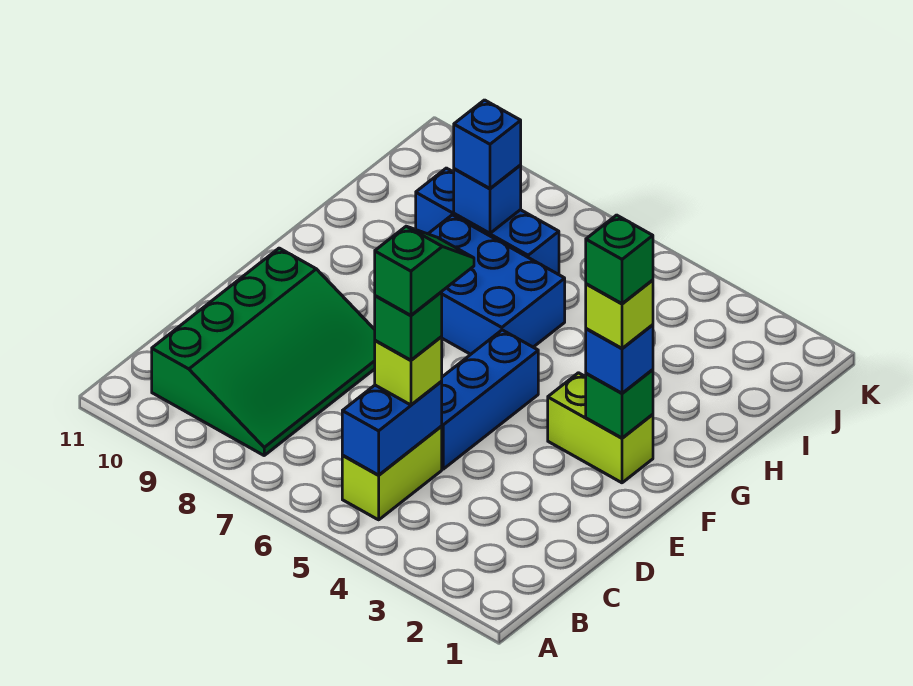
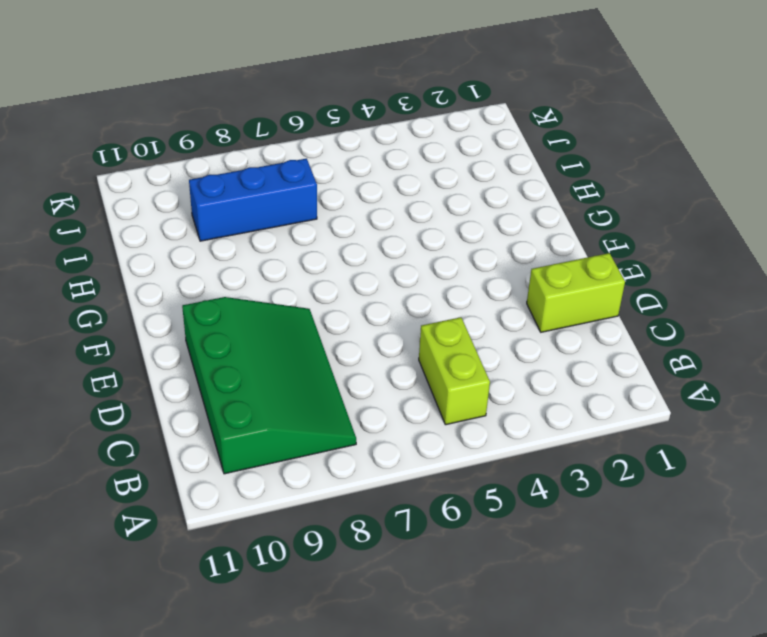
lime 1x2 brick [527,253,625,332] -> lime 1x2 brick moved to [548,373,653,483]
none -> blue 1x3 brick [441,330,538,469]
none -> blue 2x3 brick [428,215,565,354]
none -> blue 1x2 brick [342,381,442,475]

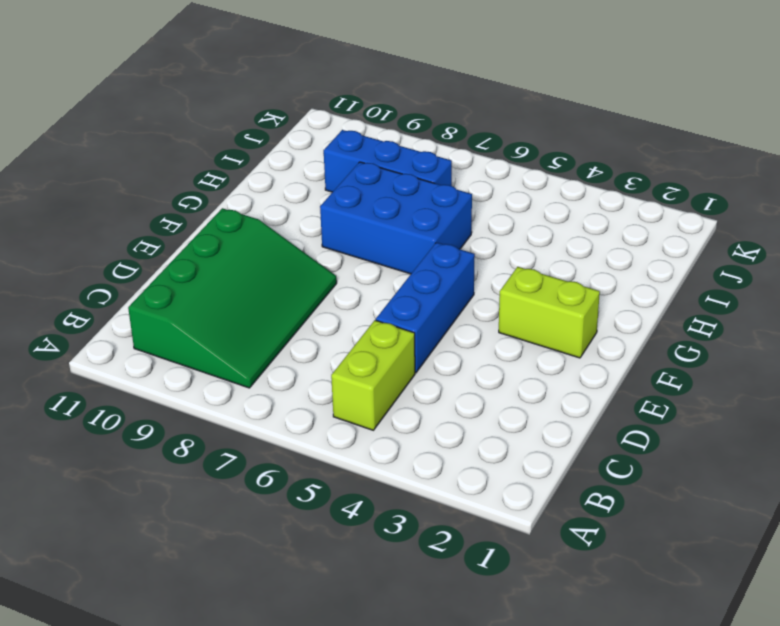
none -> blue 1x2 brick [342,381,442,475]
none -> green 1x1 brick [586,370,653,438]
none -> blue 1x1 brick [454,165,521,233]

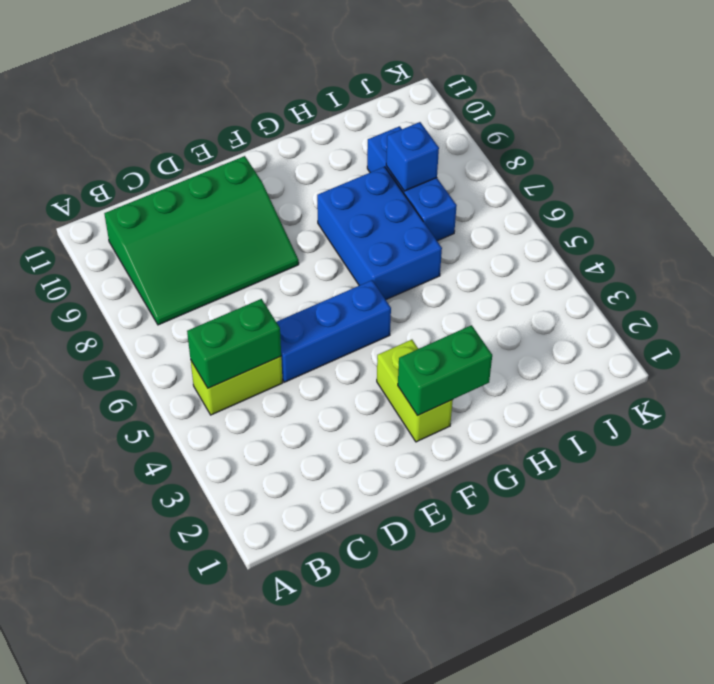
green 1x2 brick [187,299,281,388] -> blue 1x2 brick [342,381,442,475]
green 1x2 brick [398,325,492,416] -> green 1x1 brick [586,370,653,438]
none -> lime 1x1 brick [375,337,442,405]
none -> blue 1x1 brick [586,325,653,393]
none -> blue 1x1 brick [454,100,521,188]

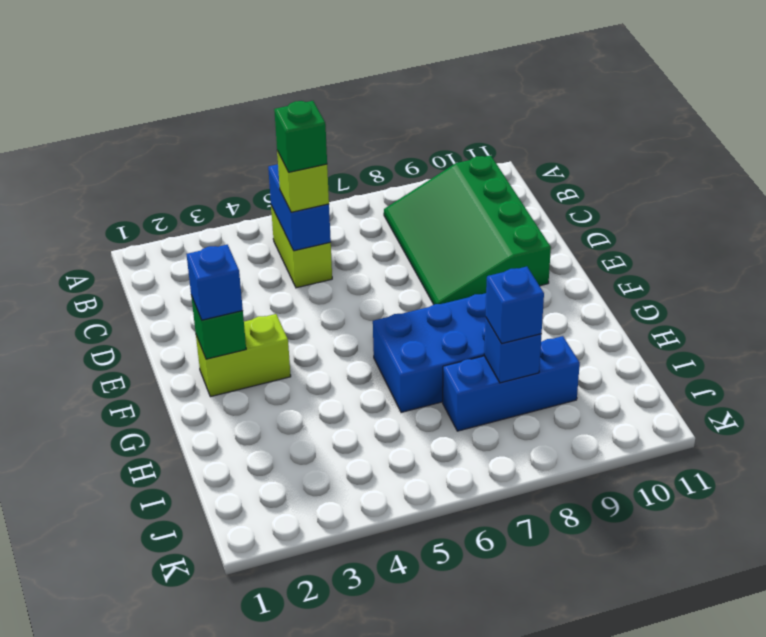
none -> blue 1x3 brick [441,330,538,469]
none -> lime 1x1 brick [586,280,653,348]
none -> green 1x2 slope [375,226,474,316]

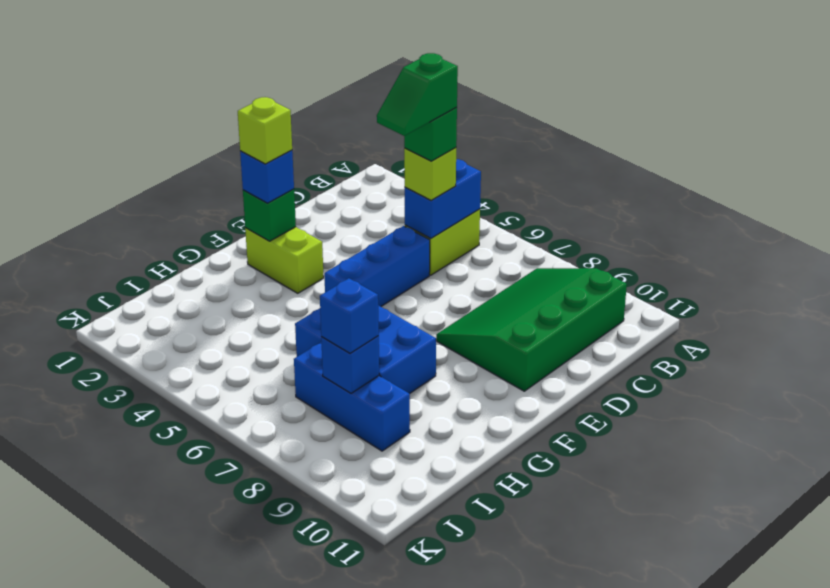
none -> green 1x1 brick [586,215,653,304]

